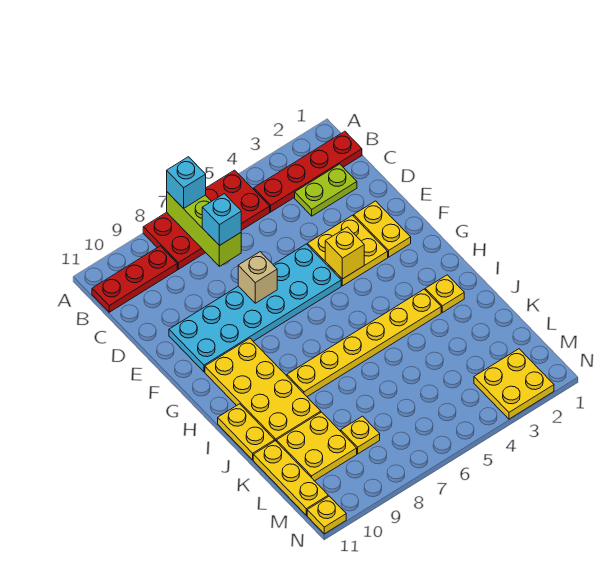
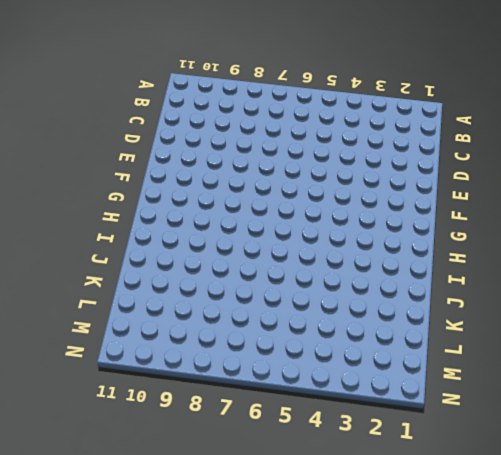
none -> red 2x4 plate [143,170,270,269]
none -> red 1x4 plate [254,131,362,212]
none -> red 1x3 plate [92,246,177,312]

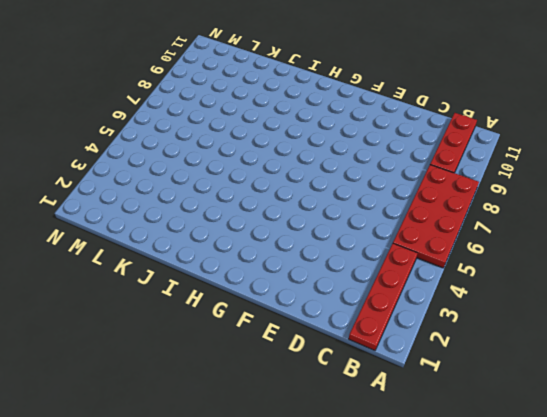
none -> lime 1x2 plate [295,164,357,216]
none -> yellow 1x2 plate [354,201,411,257]
none -> yellow 2x2 plate [307,215,388,286]

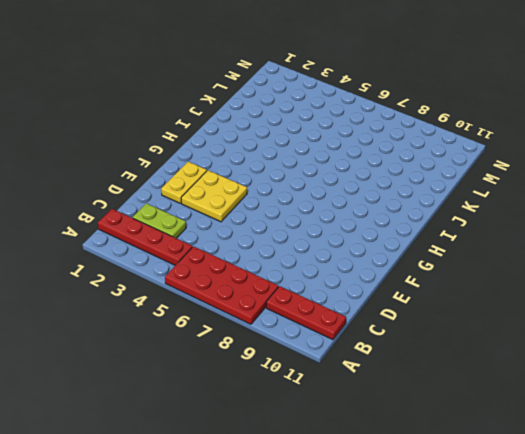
none -> cyan 2x6 plate [169,244,341,372]
none -> yellow 2x4 plate [205,338,321,442]
none -> yellow 1x1 plate [425,275,464,312]

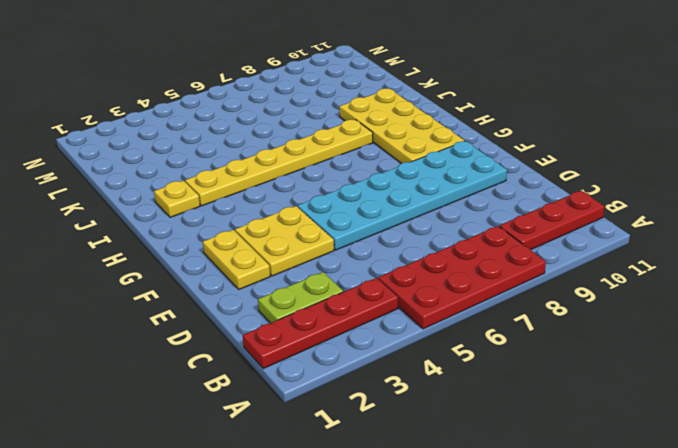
none -> yellow 1x2 plate [218,404,275,460]
none -> yellow 2x2 plate [277,412,357,481]
none -> yellow 1x3 plate [253,441,328,515]

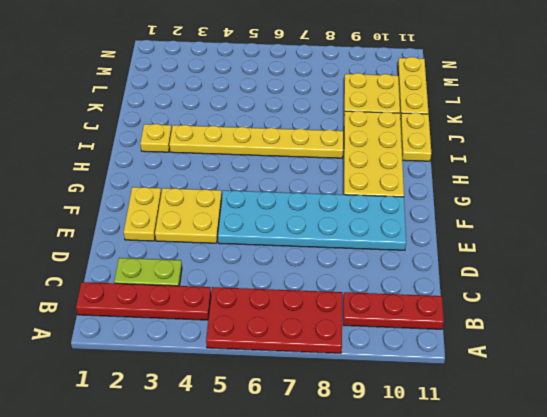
none -> yellow 1x1 plate [341,416,380,454]
none -> yellow 2x2 plate [474,349,554,419]
none -> yellow 1x1 plate [307,496,346,534]

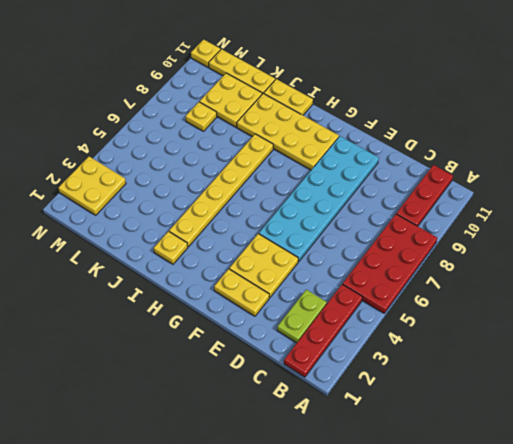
none -> lime 1x3 brick [167,192,241,266]
none -> tan 1x1 brick [238,252,277,303]
none -> yellow 1x1 brick [325,227,364,279]

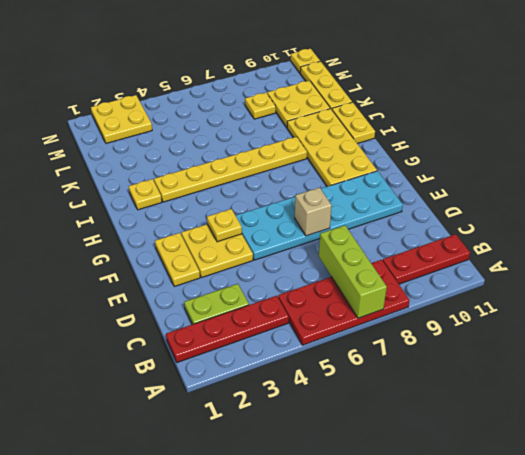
yellow 1x1 plate [207,209,242,242] -> yellow 1x1 brick [325,227,364,279]
none -> cyan 1x1 brick [167,157,206,209]
none -> cyan 1x1 brick [202,194,241,246]

